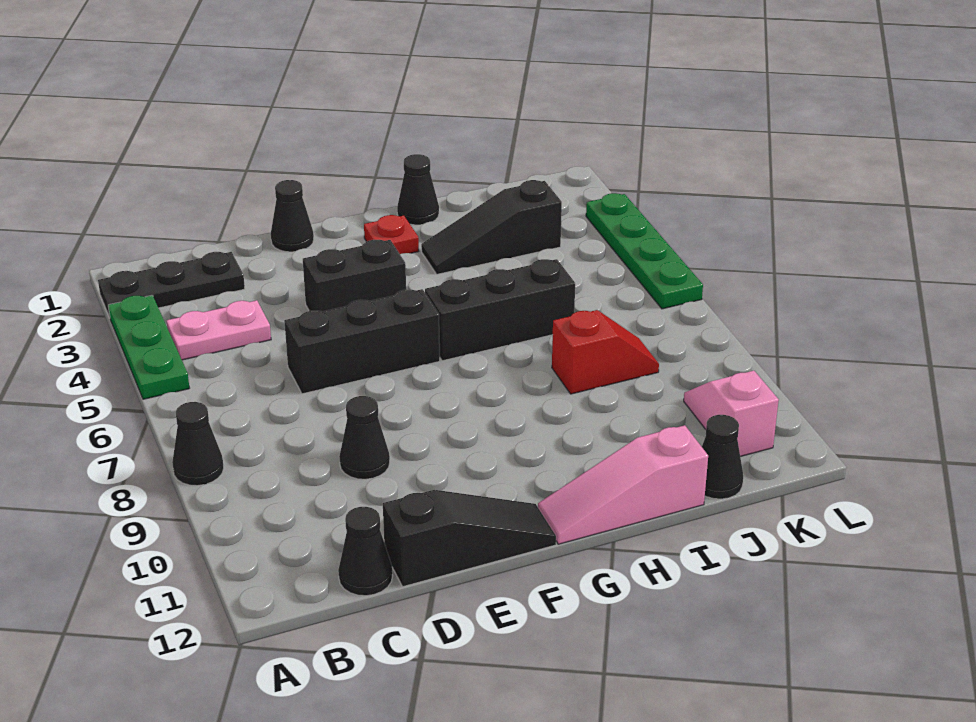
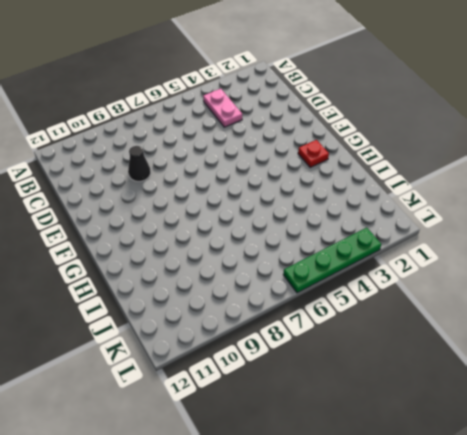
none -> black 1x3 plate [98,251,245,317]
none -> green 1x3 plate [108,295,189,399]
none -> black 1x1 cone [172,402,224,486]

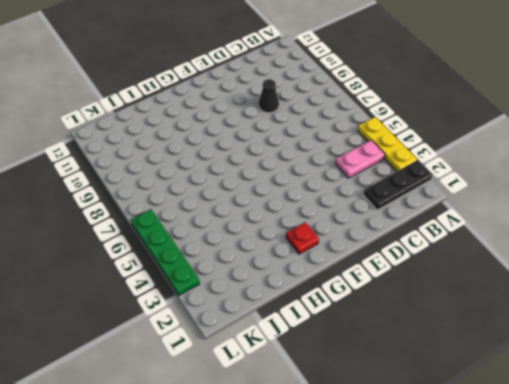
yellow 1x3 plate [358,117,417,171] -> green 1x3 plate [108,295,189,399]
none -> black 1x1 cone [172,402,224,486]
none -> black 1x1 cone [338,507,392,596]
none -> black 1x3 brick [284,289,440,394]

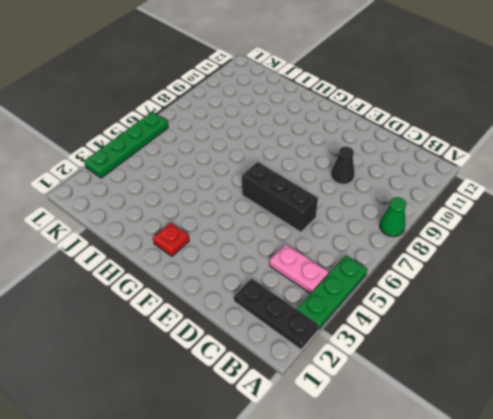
green 1x1 cone [380,197,406,237] -> black 1x1 cone [172,402,224,486]
none -> black 1x1 cone [338,507,392,596]
none -> black 1x3 slope [383,490,556,587]
none -> black 1x1 cone [271,180,314,252]

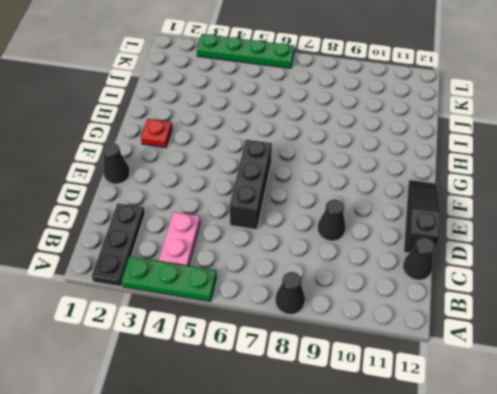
none -> black 1x2 brick [303,240,406,312]
none -> black 1x3 brick [425,259,575,361]
none -> pink 1x3 slope [538,425,708,544]

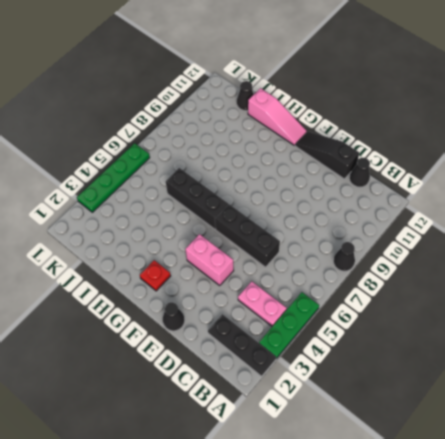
pink 1x2 brick [185,234,234,285] -> black 1x2 brick [303,240,406,312]
none -> black 1x1 cone [339,396,390,479]
none -> black 1x1 cone [397,154,439,225]
none -> black 1x3 slope [421,180,562,274]

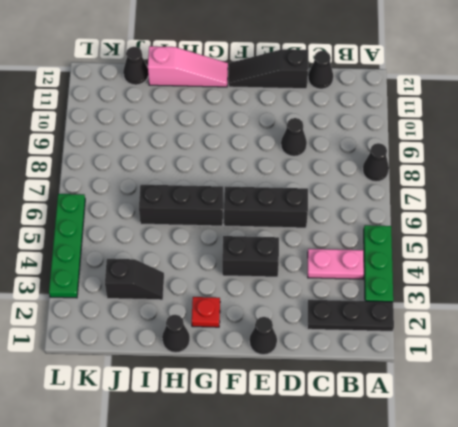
black 1x2 slope [105,259,164,300] -> black 1x3 slope [421,180,562,274]
none -> red 1x2 slope [552,310,659,394]
none -> pink 1x2 slope [684,371,779,457]

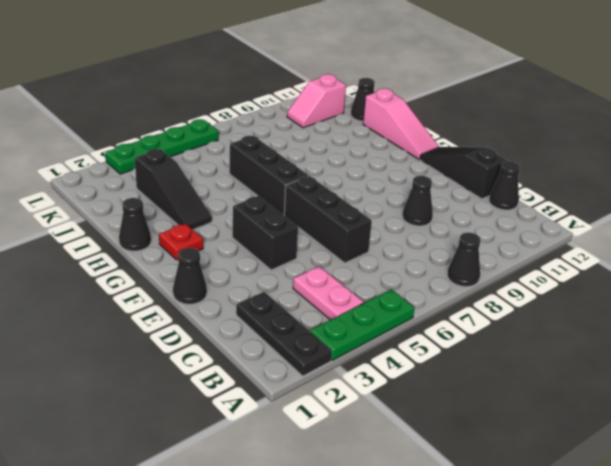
none -> red 1x2 slope [552,310,659,394]

